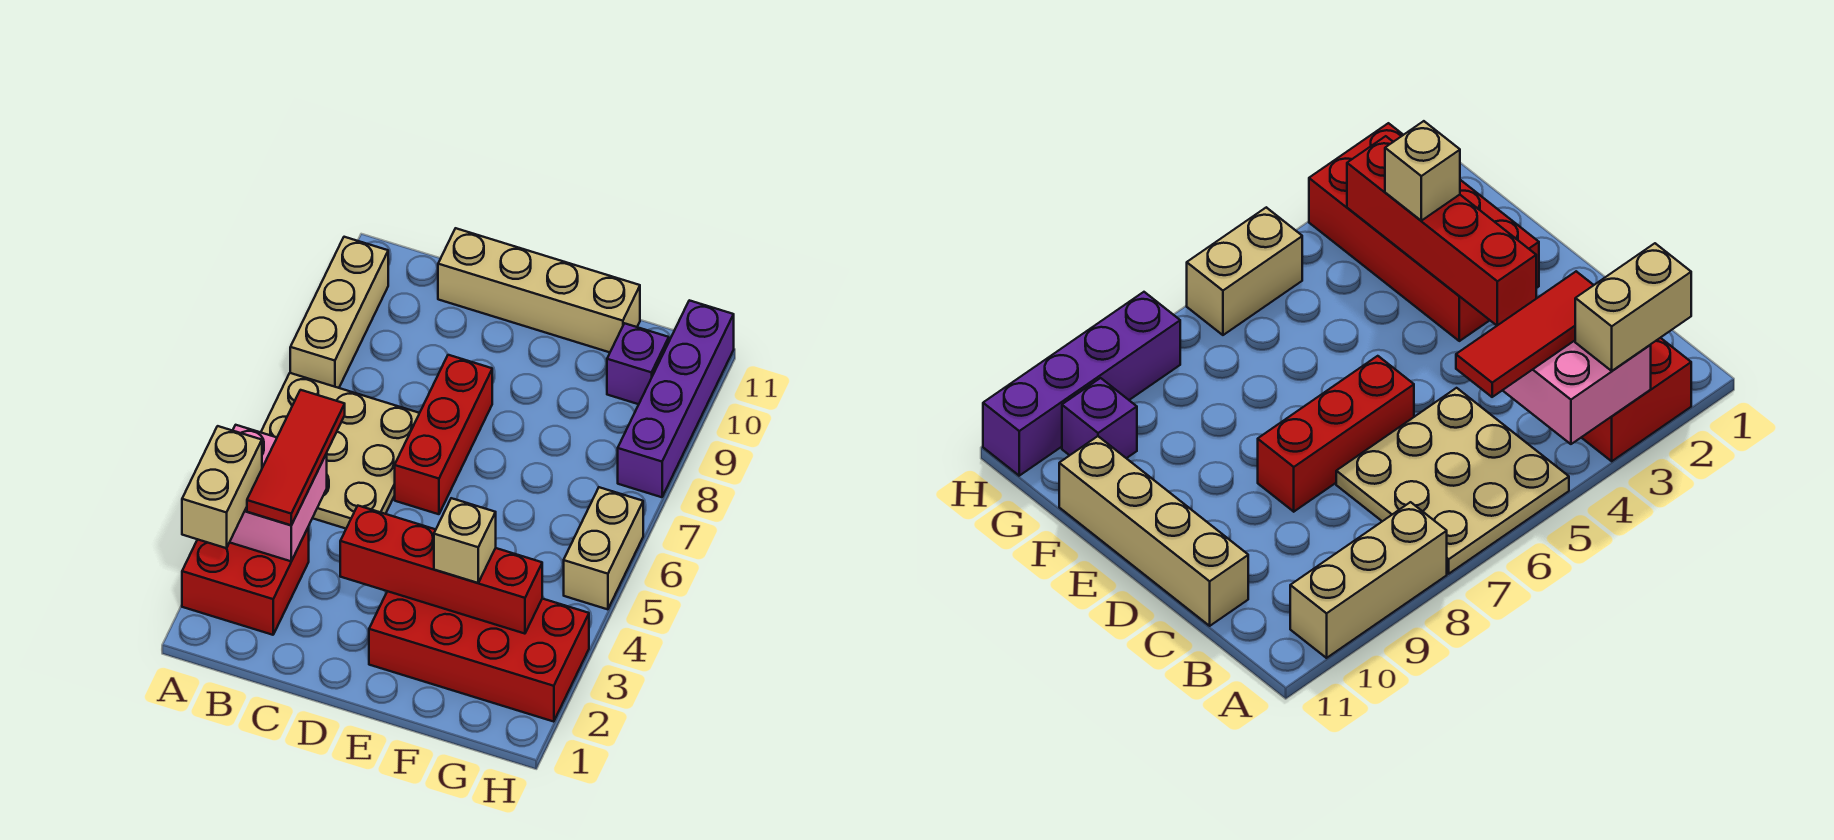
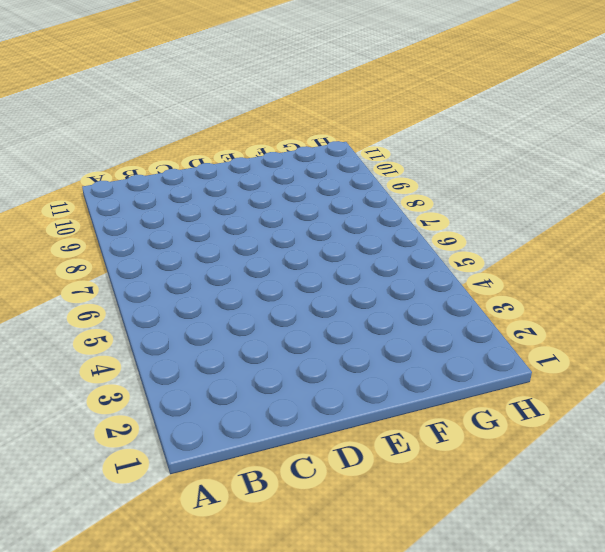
none -> red 2x2 brick [182,527,309,635]
none -> tan 3x3 plate [261,373,419,529]
none -> tan 1x3 brick [290,237,388,388]

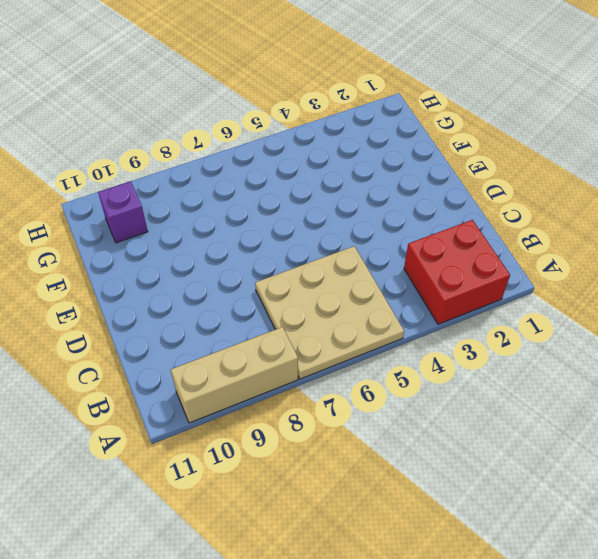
none -> tan 1x4 brick [438,228,640,352]
none -> red 1x3 brick [395,355,492,514]
none -> red 2x4 brick [369,591,589,722]

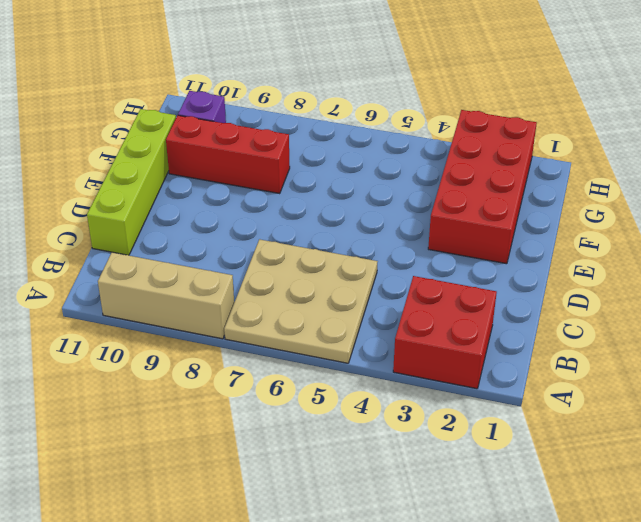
lime 1x4 brick [87,109,176,255] -> tan 1x4 brick [438,228,640,352]
red 1x3 brick [166,115,290,194] -> red 1x3 brick moved to [395,355,492,514]
none -> tan 1x2 brick [564,487,643,609]
none -> purple 1x4 brick [618,300,734,497]
none -> pink 2x2 brick [230,425,327,561]

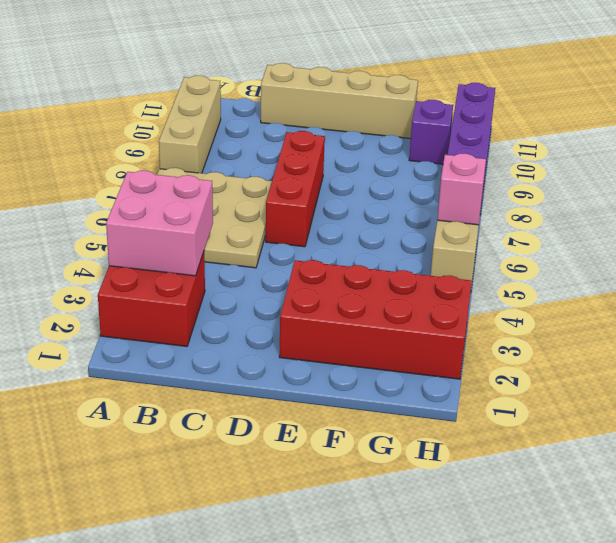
pink 1x1 brick [437,153,486,225] -> none
none -> red 1x4 brick [340,506,542,634]
none -> tan 1x2 brick [182,426,262,548]
none -> red 1x3 tile [247,390,345,525]

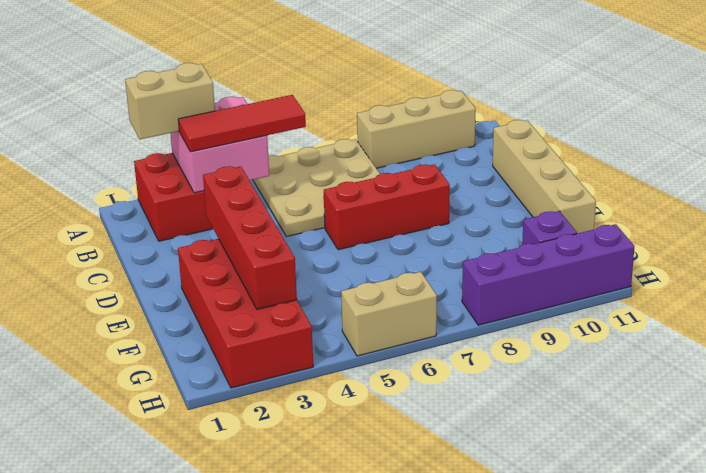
none -> tan 1x1 brick [434,498,496,583]

